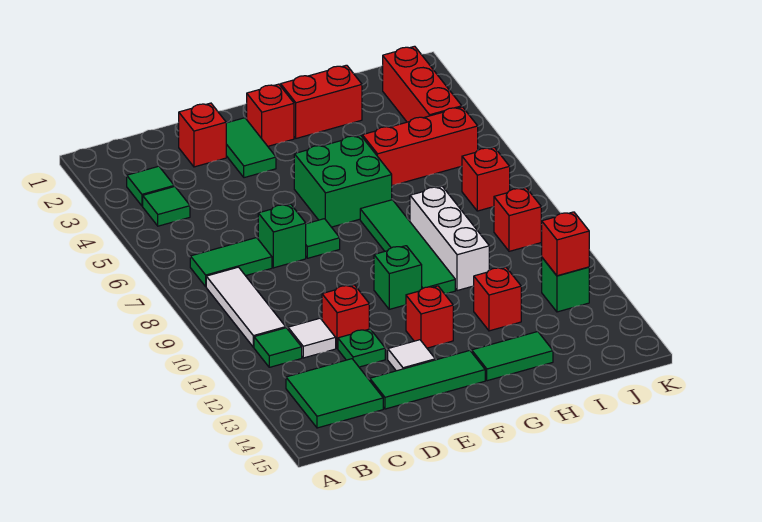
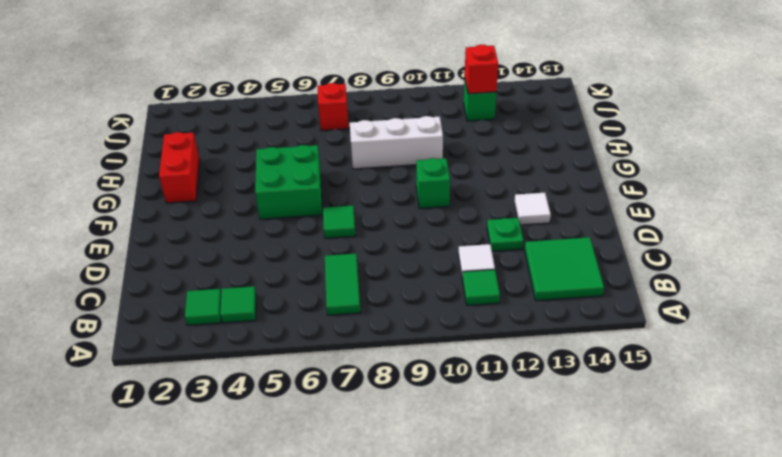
none -> white 1x3 tile [206,267,286,347]
none -> red 1x1 brick [179,103,226,167]
none -> green 1x1 brick [258,204,306,268]
none -> red 1x1 brick [322,285,369,349]

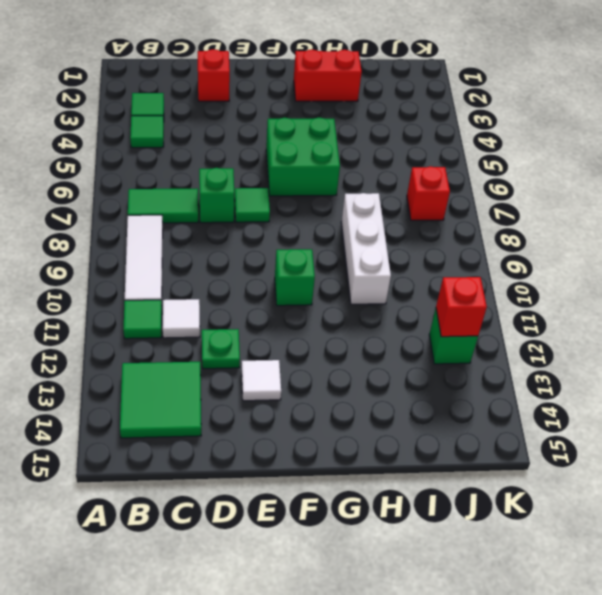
none -> red 1x1 brick [322,285,369,349]
none -> green 1x3 tile [370,350,485,409]
none -> green 1x2 tile [226,118,276,178]
none -> red 1x1 brick [247,84,294,146]

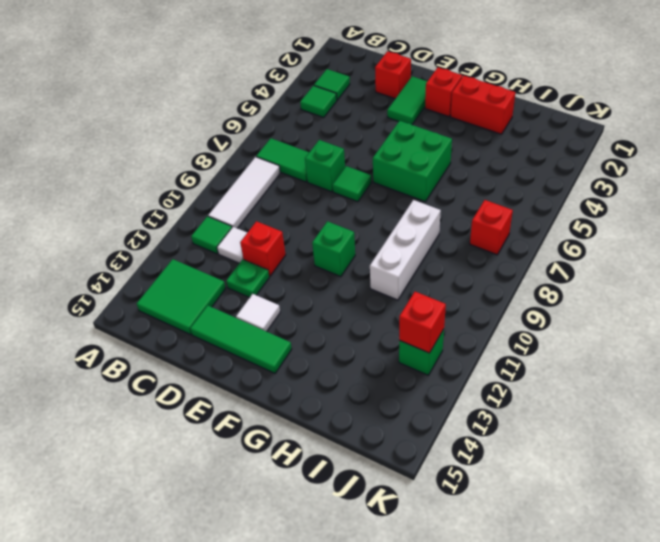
none -> red 1x1 brick [406,286,453,348]
none -> green 1x4 tile [360,200,455,294]
none -> green 1x2 tile [472,332,553,381]
none -> red 1x3 brick [362,107,478,186]

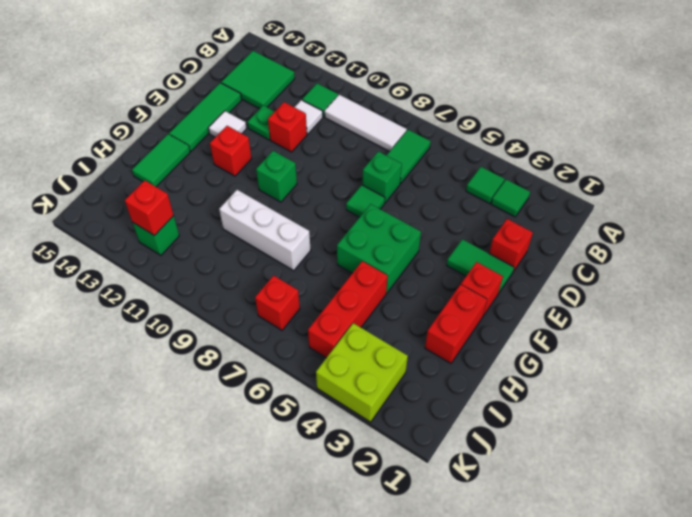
lime 2x2 brick [316,323,408,422] -> red 1x3 brick [383,46,462,122]
none -> green 1x4 tile [360,200,455,294]
none -> red 1x1 brick [474,267,521,331]
none -> red 1x1 brick [494,188,541,251]

